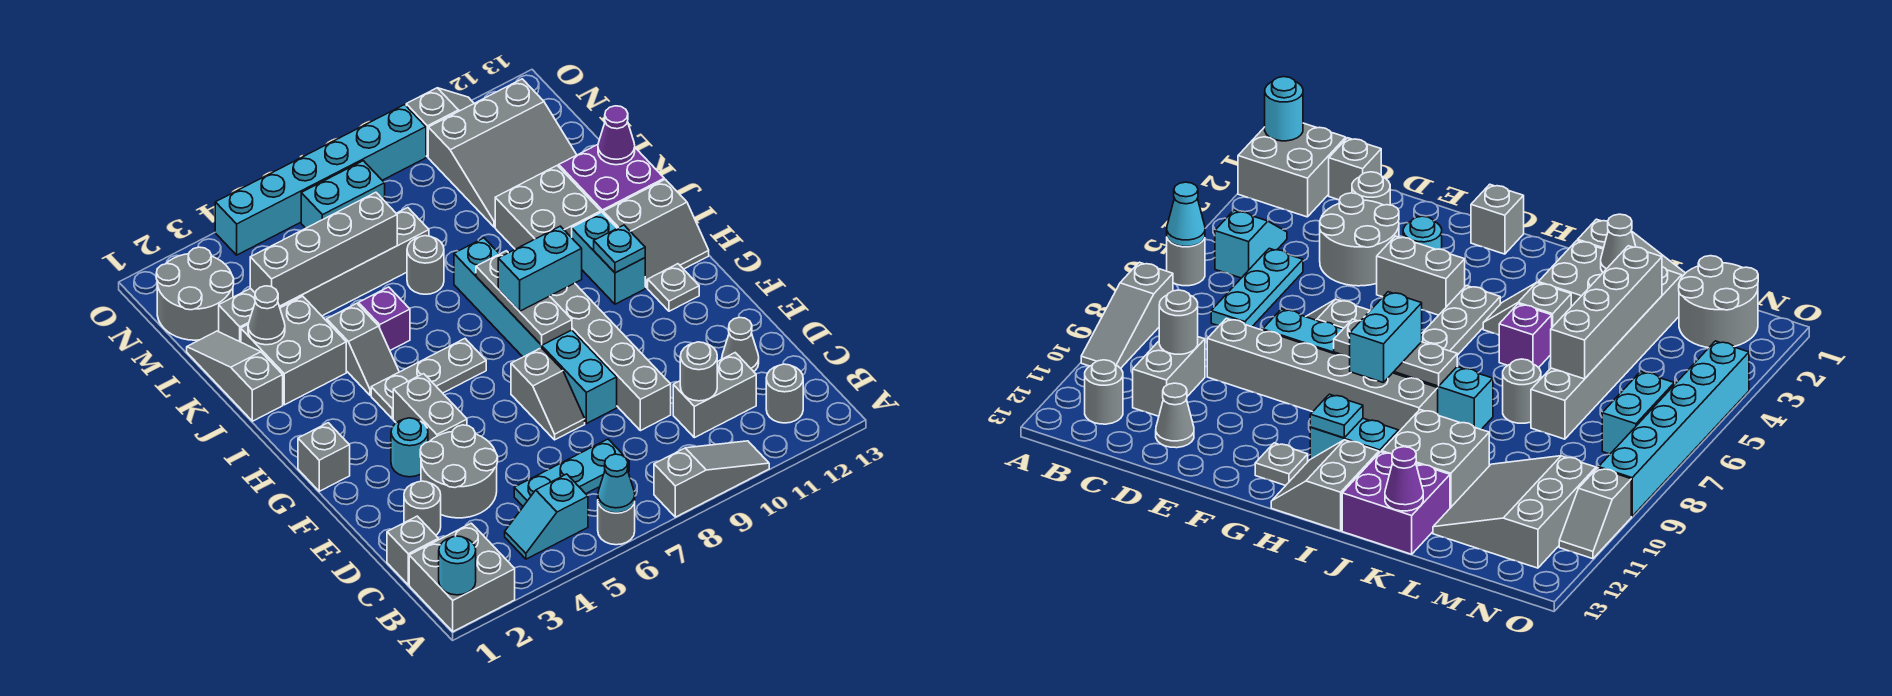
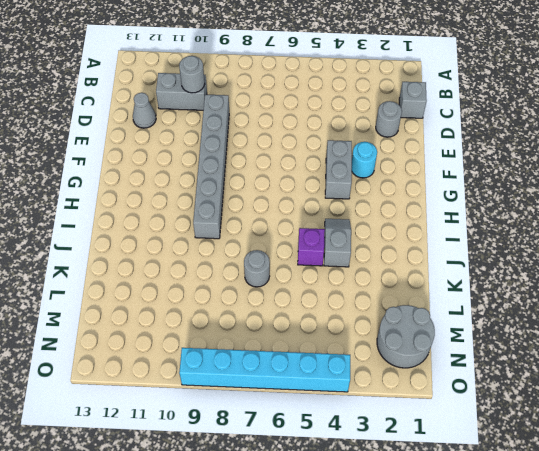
none -> grey 2x2 brick [409,523,515,632]
none -> grey 1x1 round brick [598,502,635,545]
none -> grey 1x3 slope [654,441,769,517]
none -> cyan 1x2 slope [505,474,588,559]

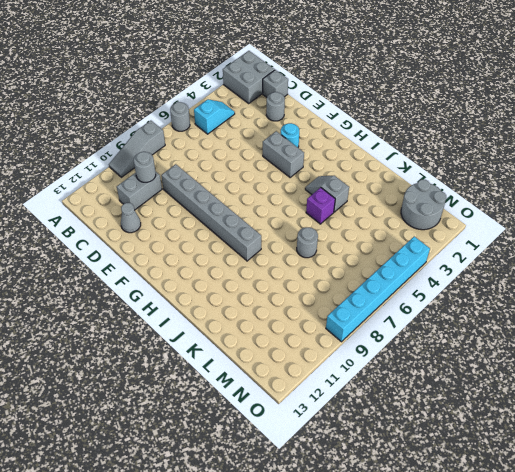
none -> grey 1x1 round brick [766,364,803,423]
none -> cyan 1x3 plate [514,439,629,506]
none -> grey 2x2 round brick [420,425,498,518]
none -> grey 1x2 slope [511,348,585,440]

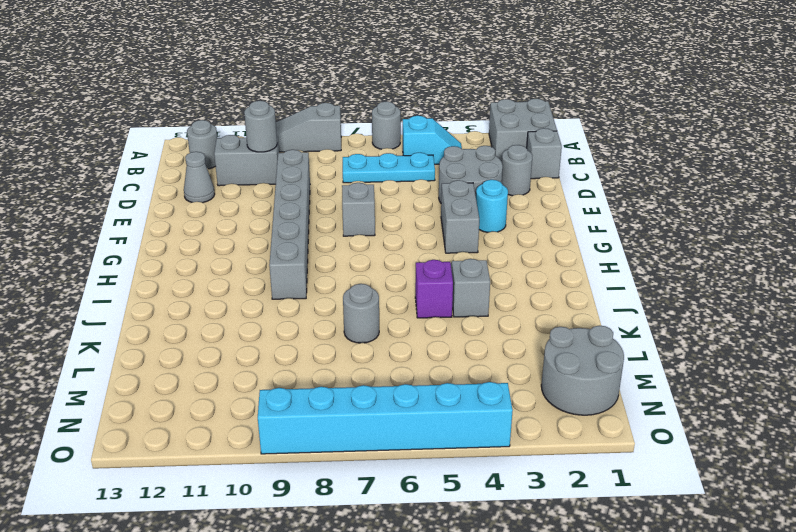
none -> cyan 1x6 brick [454,238,617,424]
none -> grey 1x1 brick [298,423,350,491]
none -> grey 1x1 plate [648,264,699,311]
none -> grey 1x3 plate [371,339,486,419]

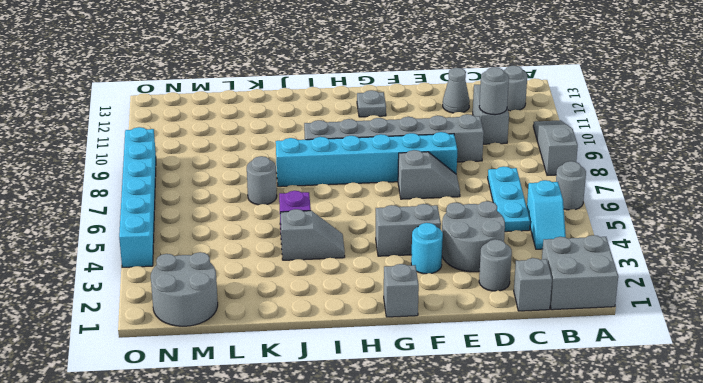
none -> grey 1x3 plate [371,339,486,419]
none -> cyan 1x2 brick [572,212,645,304]
none -> grey 2x2 slope [603,179,709,288]
none -> grey 1x3 slope [187,331,283,421]

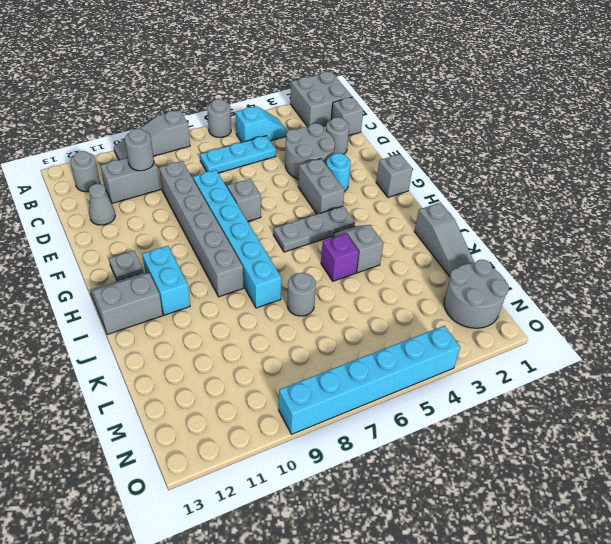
none -> grey 2x2 brick [241,296,346,405]
none -> grey 2x2 brick [495,166,601,249]
none -> purple 2x2 brick [559,145,664,213]
none -> grey 1x6 brick [219,208,429,342]

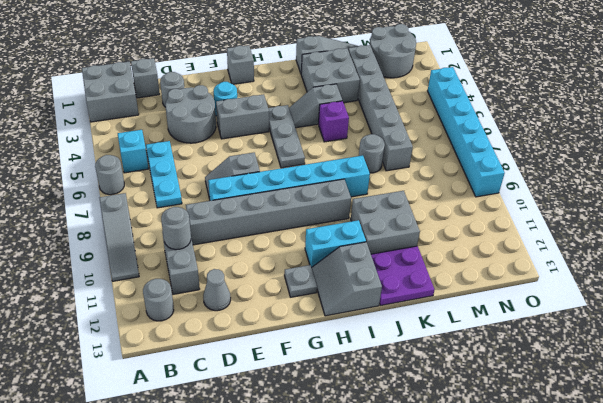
purple 2x2 plate [371,246,434,306] -> purple 2x2 brick [559,145,664,213]
none -> grey 3x3 slope [428,79,577,227]
none -> cyan 1x2 brick [301,161,385,228]
none -> grey 1x2 slope [406,88,474,157]
none -> cyan 1x1 round brick [439,536,476,595]

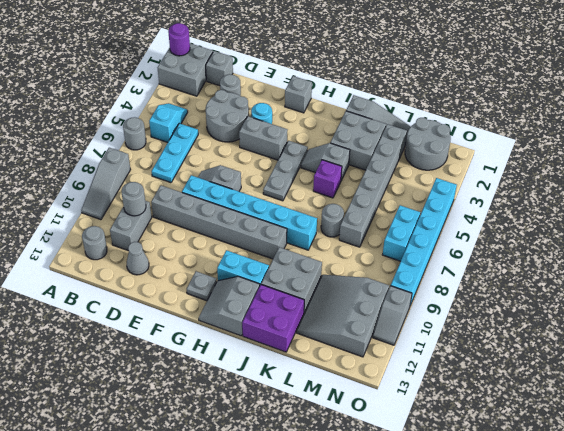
purple 1x1 round brick [168,23,190,56] -> cyan 1x1 round brick [439,536,476,595]
none -> cyan 1x1 cone [598,454,635,513]
none -> grey 1x3 plate [476,251,572,345]
none -> cyan 1x1 plate [594,225,645,273]
none -> grey 1x1 cone [248,286,285,345]

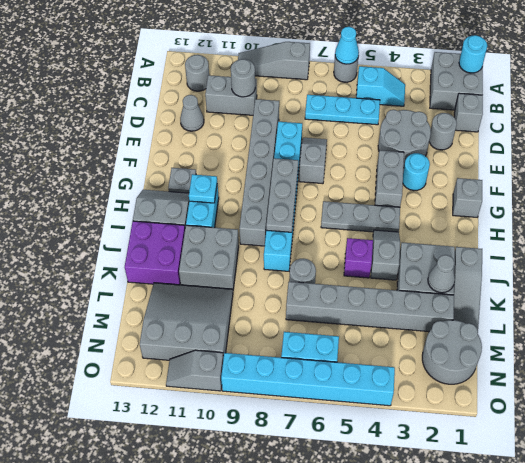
none -> purple 1x1 cone [598,106,635,165]
none -> grey 1x4 brick [250,192,397,306]
none -> cyan 1x2 brick [498,226,582,311]

